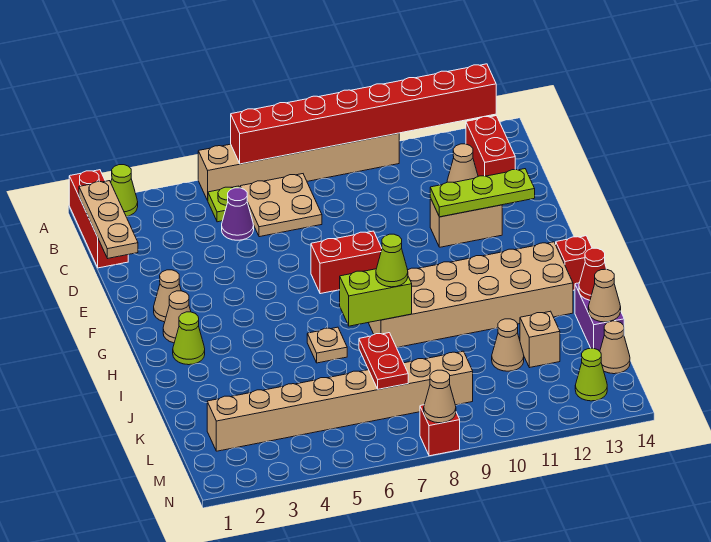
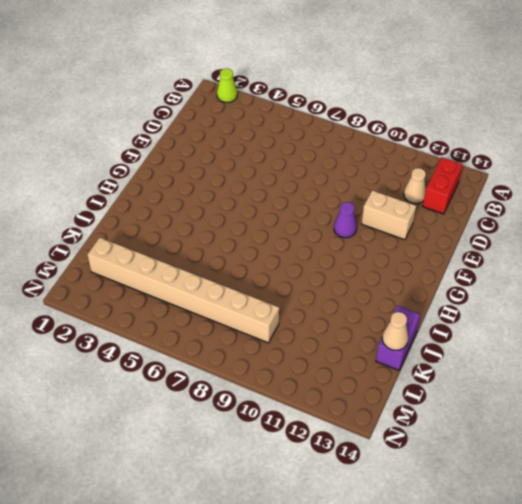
purple 1x1 cone [334,202,357,238] -> purple 1x1 cone moved to [222,188,254,240]
none -> red 1x3 brick [69,170,128,268]
none -> tan 1x6 brick [198,133,399,200]
none -> lime 1x1 plate [208,186,239,222]
none -> tan 2x2 plate [240,174,322,237]

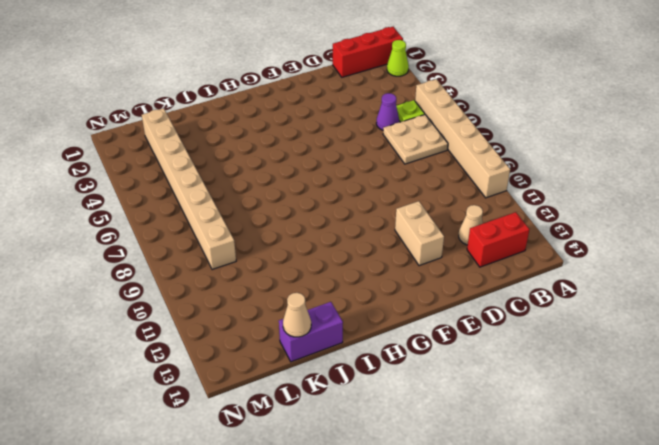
none -> tan 1x1 cone [154,270,181,322]
none -> red 1x2 brick [311,231,382,294]
none -> tan 1x1 cone [163,291,191,343]
none -> lime 1x1 cone [173,312,205,365]

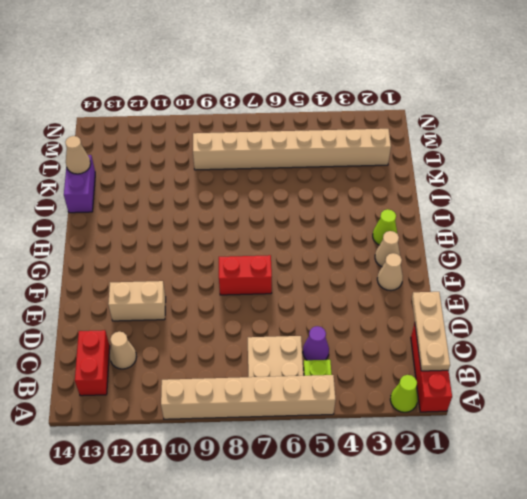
none -> tan 2x6 brick [368,242,573,348]
none -> red 1x1 brick [556,236,592,290]
none -> tan 1x1 plate [307,327,347,363]
none -> tan 1x1 cone [492,319,524,371]

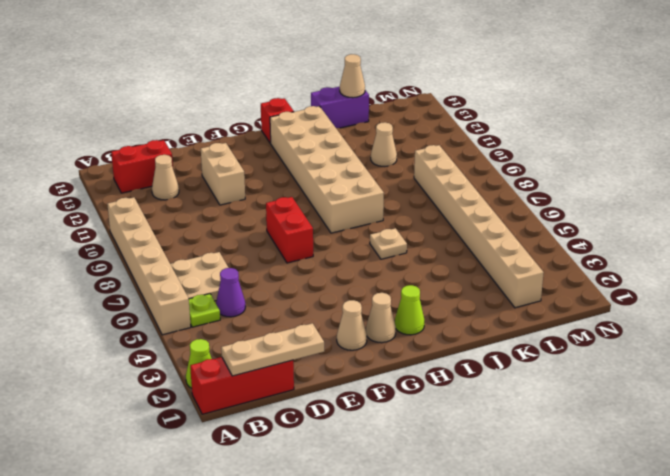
none -> tan 1x1 brick [520,311,560,368]
none -> tan 1x1 cone [600,321,630,374]
none -> lime 1x1 cone [575,348,607,401]
none -> red 1x1 brick [420,405,460,456]

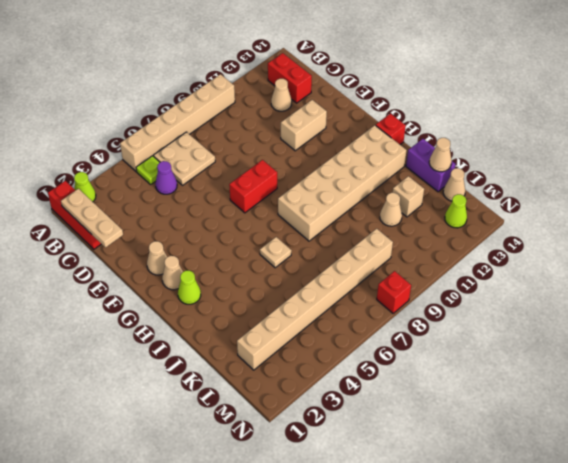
none -> red 1x8 brick [231,64,496,164]
none -> lime 1x3 plate [430,169,535,217]
none -> lime 1x2 brick [340,269,412,326]
none -> red 1x1 cone [579,248,606,300]

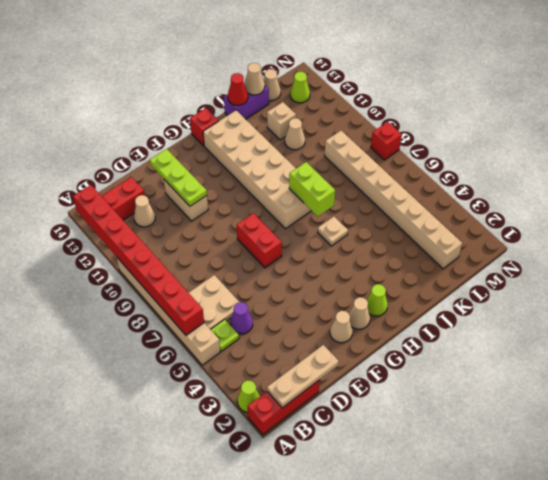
none -> red 1x2 plate [359,333,408,389]
none -> tan 1x1 cone [424,370,456,423]
none -> lime 1x1 cone [376,234,408,287]

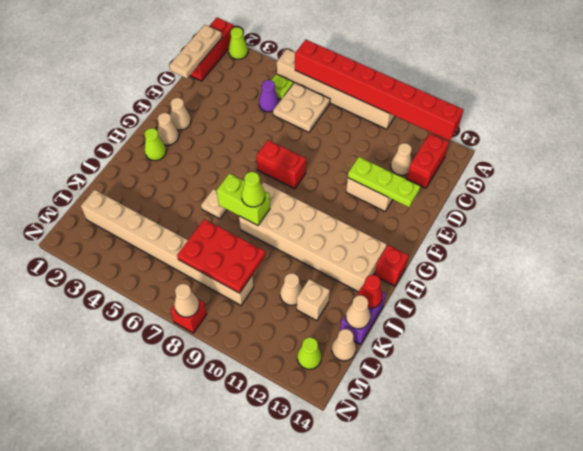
red 2x3 plate [177,219,265,293] -> red 1x2 plate [359,333,408,389]

